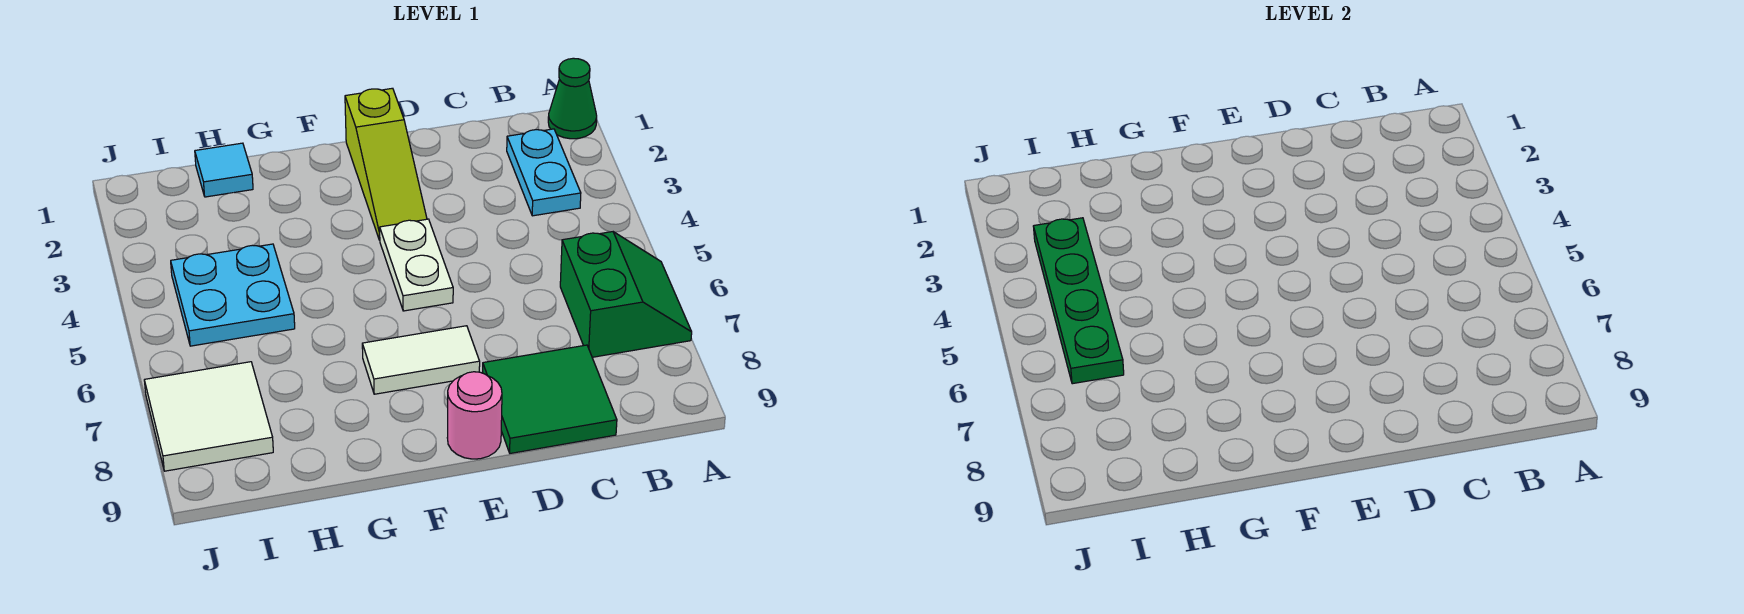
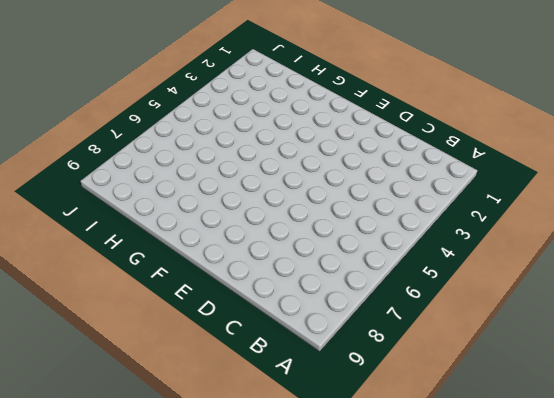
none -> green 1x1 cone [548,58,597,139]
none -> green 2x2 slope [560,232,692,357]
none -> cyan 1x2 plate [507,129,581,216]

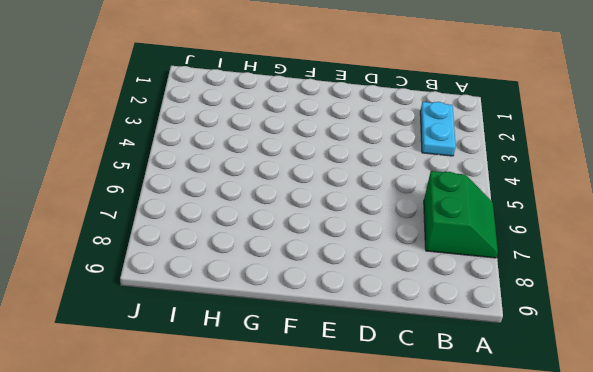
none -> green 1x1 cone [548,58,597,139]
none -> green 2x2 tile [483,345,617,453]
none -> lime 1x3 slope [345,88,427,240]

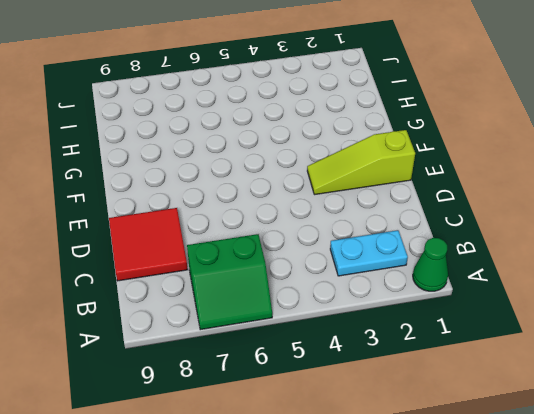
red 2x2 tile [109,208,188,281] -> green 2x2 tile [483,345,617,453]
none -> white 1x2 plate [380,219,453,311]
none -> white 1x2 tile [362,326,480,394]
none -> pink 1x1 round brick [447,372,502,459]

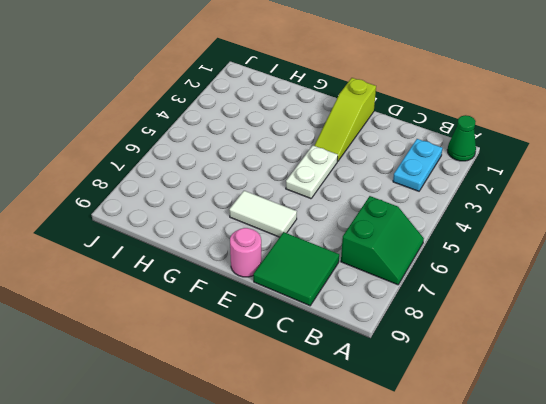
none -> cyan 1x1 tile [195,143,253,197]
none -> cyan 2x2 plate [171,244,295,346]
none -> white 2x2 tile [144,362,273,471]

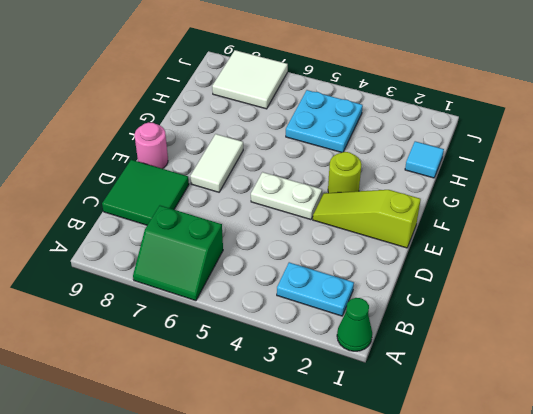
lime 1x1 round brick [328,152,362,193] -> none
none -> green 1x4 plate [1033,218,1124,384]

